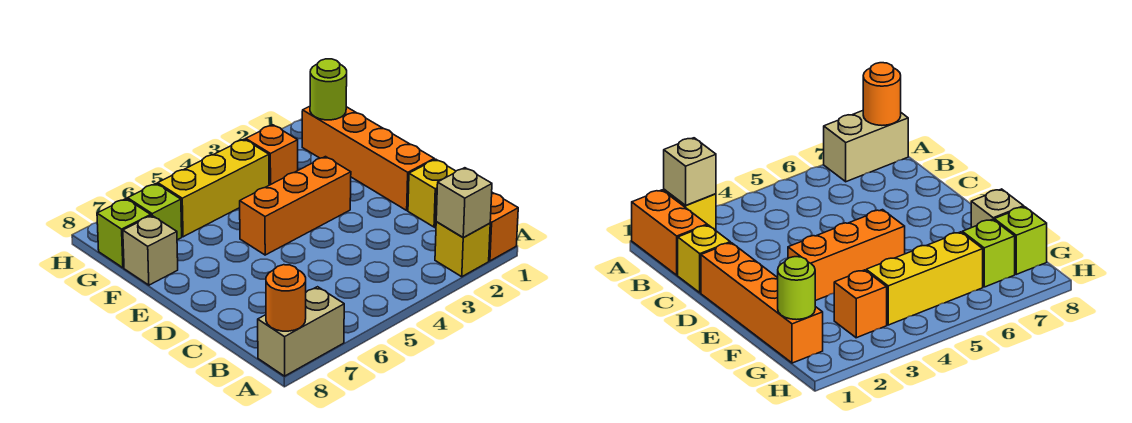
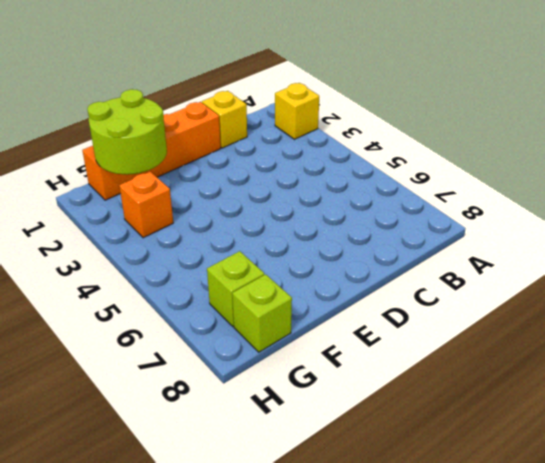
lime 2x2 round brick [87,89,167,175] -> lime 1x1 round brick [310,59,347,120]
none -> orange 1x2 brick [435,193,518,261]
none -> tan 1x2 brick [258,287,344,376]
none -> orange 1x3 brick [240,157,351,255]

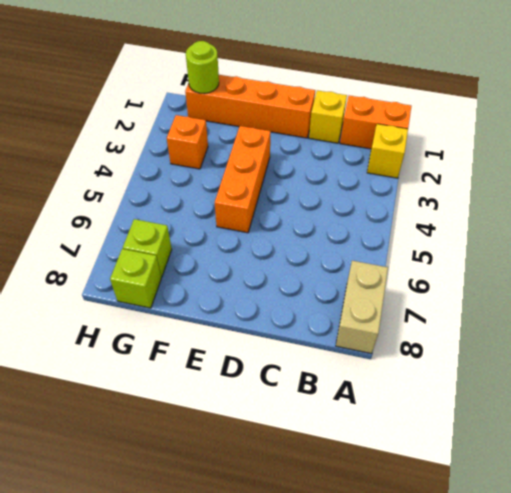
none -> tan 1x1 brick [123,216,178,285]
none -> yellow 1x3 brick [158,139,269,237]
none -> tan 1x1 brick [436,168,492,238]

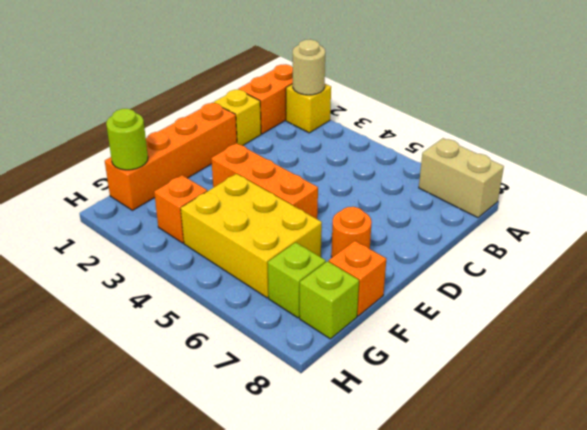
tan 1x1 round brick [293,40,325,95] -> tan 1x1 brick [436,168,492,238]
orange 1x1 round brick [331,207,372,257] -> orange 1x1 round brick moved to [266,265,306,331]
yellow 2x3 brick [181,174,322,298] -> yellow 1x3 brick [158,139,269,237]
orange 1x1 brick [329,241,386,316] -> tan 1x1 brick [123,216,178,285]

